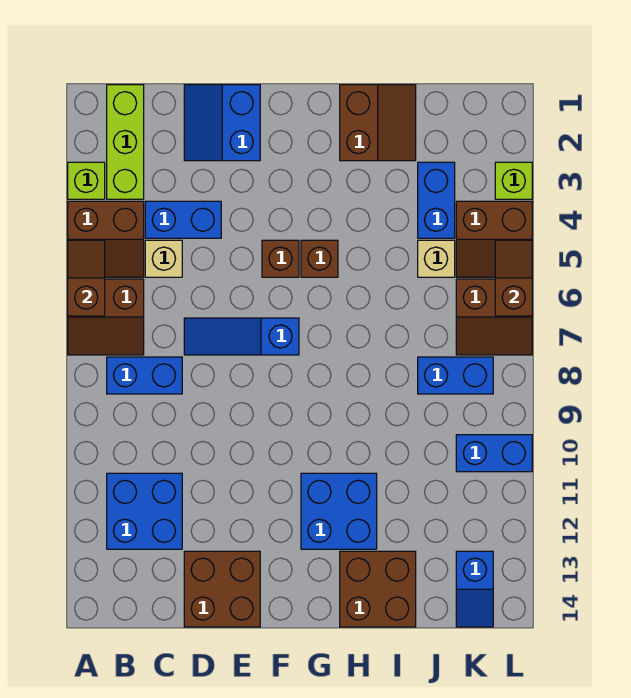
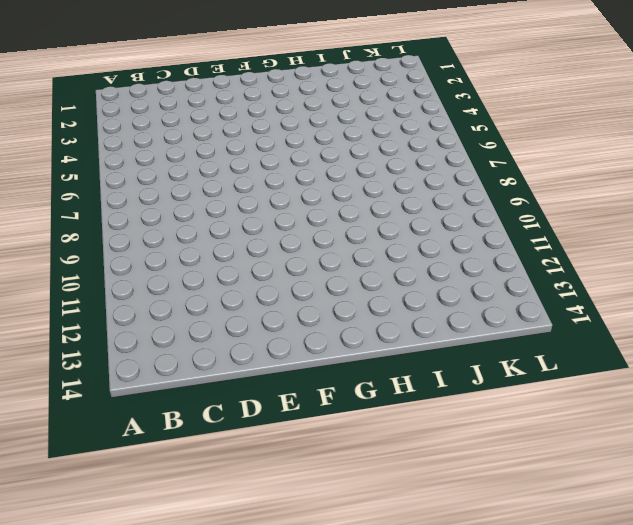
none -> lime 1x1 brick [68,162,105,199]
none -> brown 2x2 slope [68,201,144,277]
none -> brown 2x2 slope [68,279,144,355]

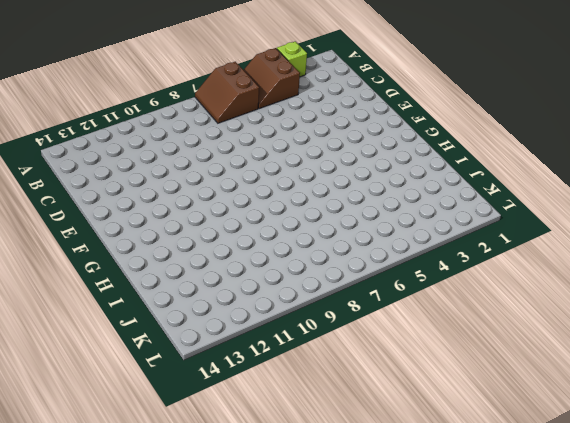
none -> lime 1x3 brick [107,85,144,199]
none -> blue 1x2 brick [107,357,182,394]
none -> blue 2x2 brick [107,473,182,549]

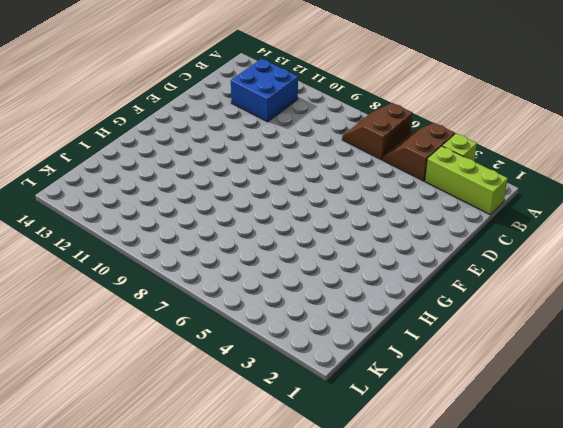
none -> blue 1x2 brick [107,357,182,394]
none -> blue 1x2 brick [145,201,221,238]
none -> tan 1x1 brick [145,240,182,277]

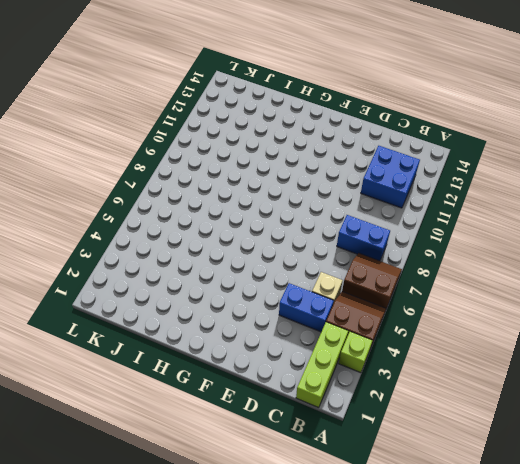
none -> blue 2x2 slope [184,85,260,161]
none -> blue 1x3 slope [184,318,299,355]
none -> brown 2x2 brick [184,551,260,627]

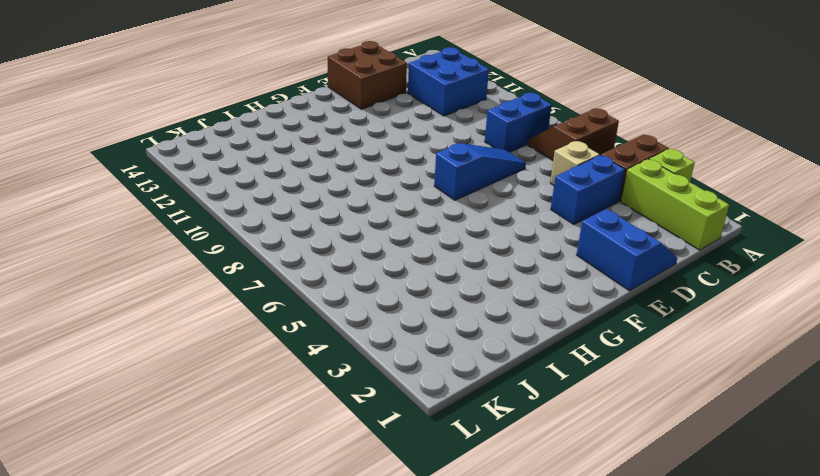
none -> brown 1x1 brick [262,240,299,277]
none -> brown 1x1 brick [301,240,338,277]
none -> blue 2x2 brick [301,473,377,549]

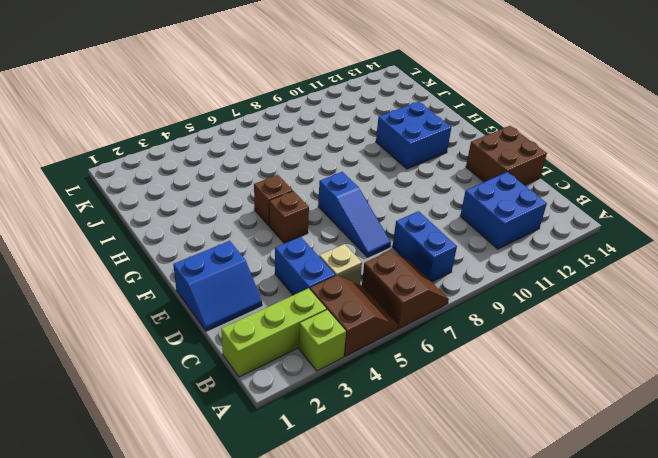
none -> brown 2x2 slope [340,85,416,161]
none -> brown 2x2 brick [340,551,416,627]
none -> blue 1x2 brick [418,162,455,238]

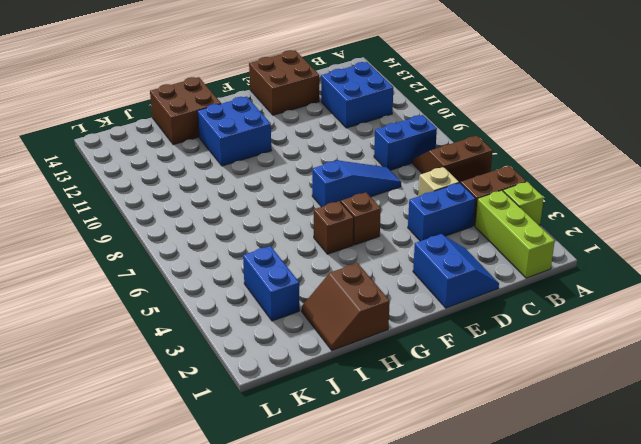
none -> tan 1x1 brick [418,240,455,277]
none -> blue 1x2 brick [418,357,493,394]
none -> brown 2x2 slope [456,201,532,277]

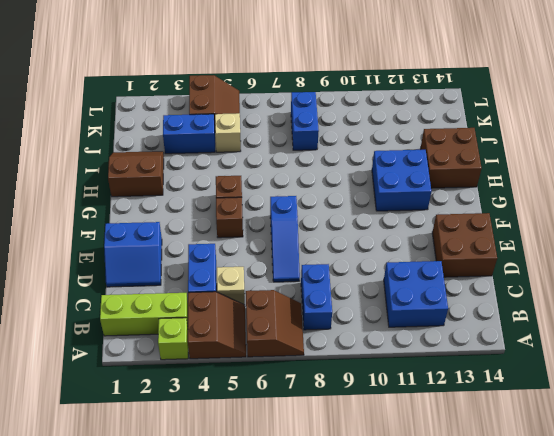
none -> brown 2x2 slope [456,279,532,355]
none -> blue 1x2 brick [456,435,532,472]
none -> blue 1x2 slope [456,551,493,627]

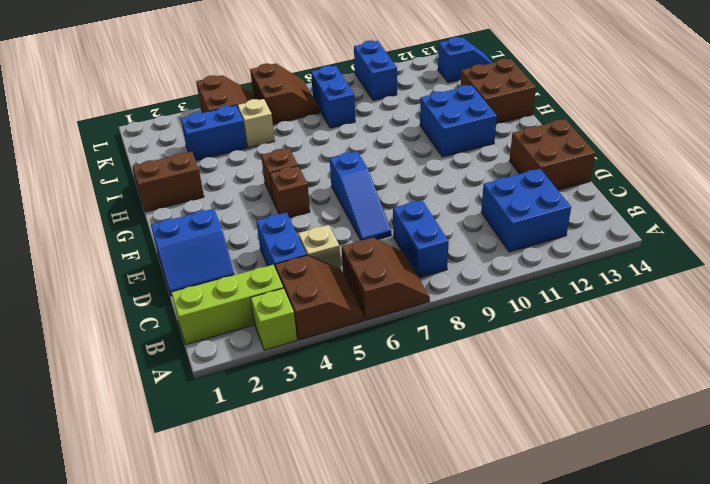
none -> lime 1x1 brick [495,162,532,199]
none -> brown 1x2 slope [68,240,105,316]
none -> brown 1x2 slope [495,240,532,316]

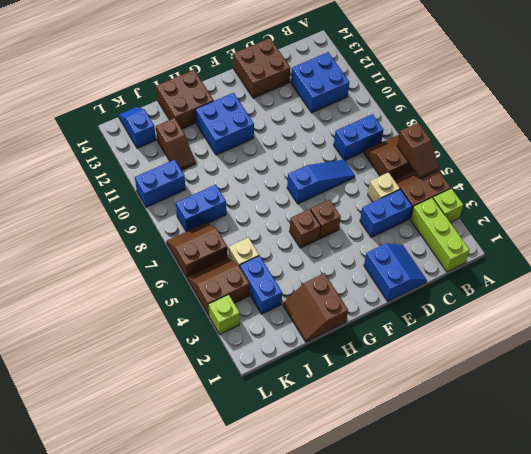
brown 1x2 slope [156,118,195,170] -> brown 1x2 slope moved to [495,240,532,316]

